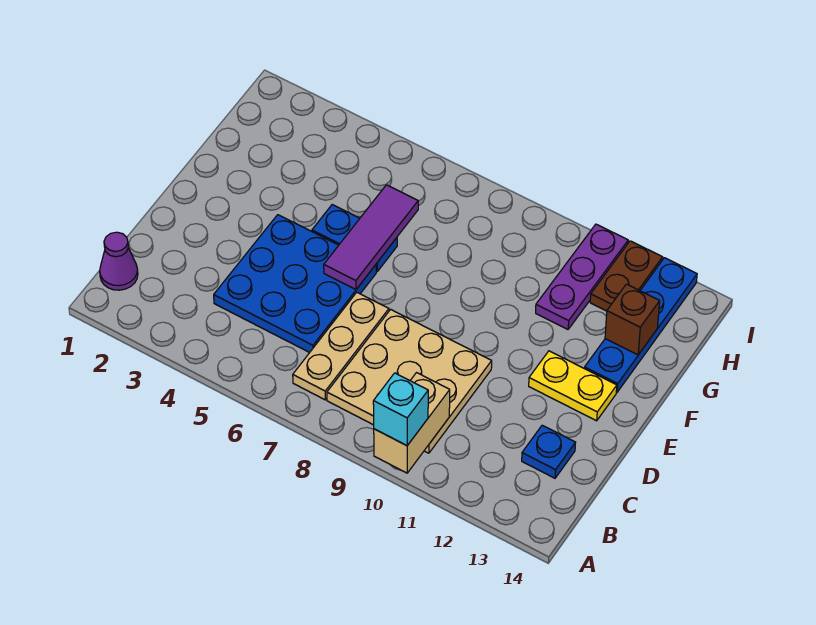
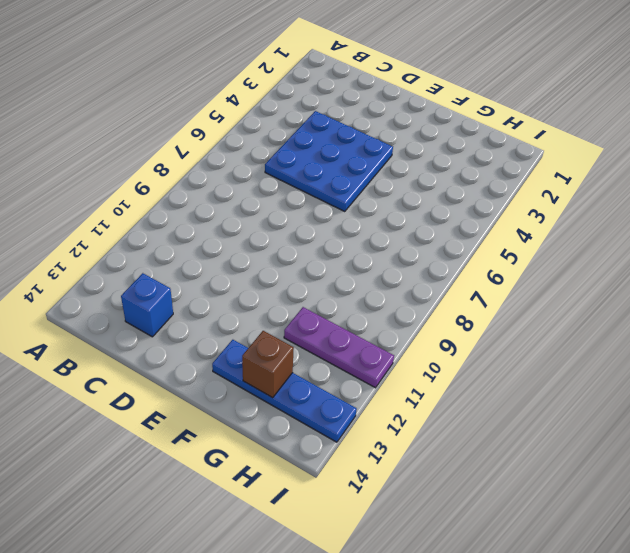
blue 1x1 brick [121,273,173,337] -> blue 1x1 plate [522,425,576,478]
none -> purple 1x1 cone [100,232,138,290]
none -> tan 1x3 plate [293,292,389,400]
none -> tan 3x3 plate [327,309,492,453]

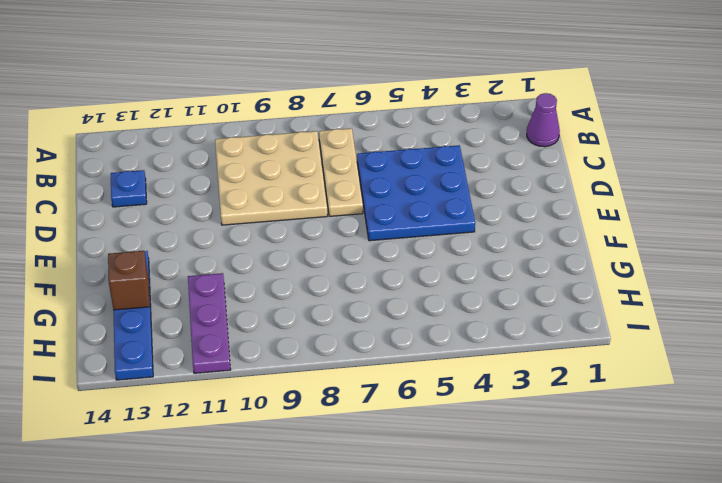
none -> yellow 1x2 plate [529,351,617,421]
none -> blue 1x2 plate [312,205,397,271]
none -> brown 1x2 plate [590,241,663,311]

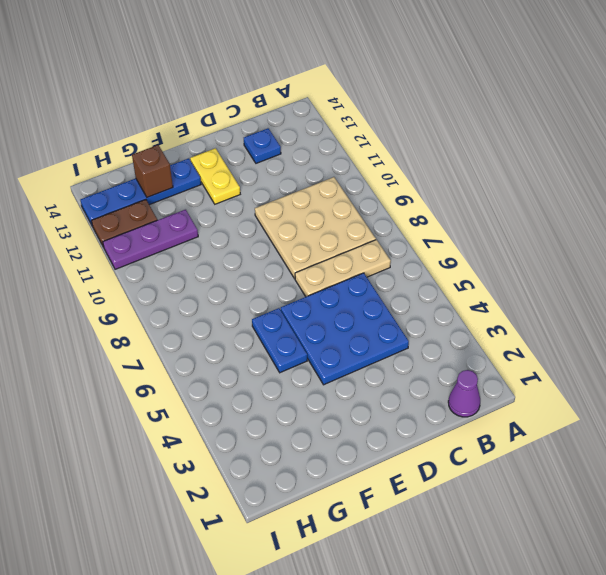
none -> tan 1x2 brick [374,373,450,473]
none -> purple 1x3 tile [324,185,418,289]
none -> cyan 1x1 brick [373,373,428,446]

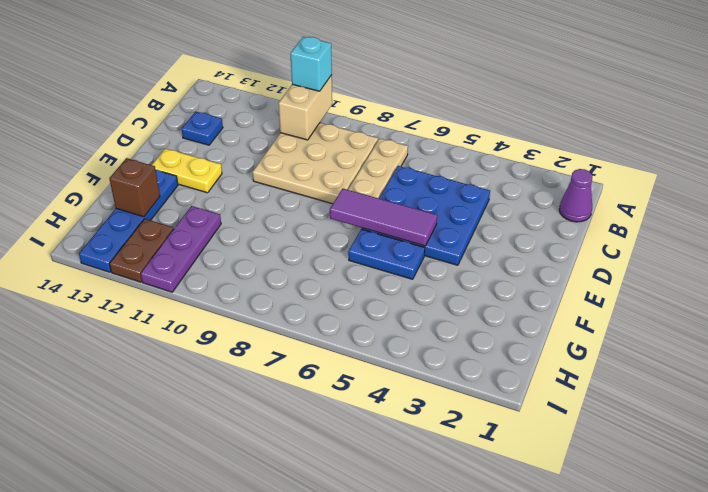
purple 1x3 tile [330,189,437,246] -> purple 1x3 tile turned to [324,185,418,289]

